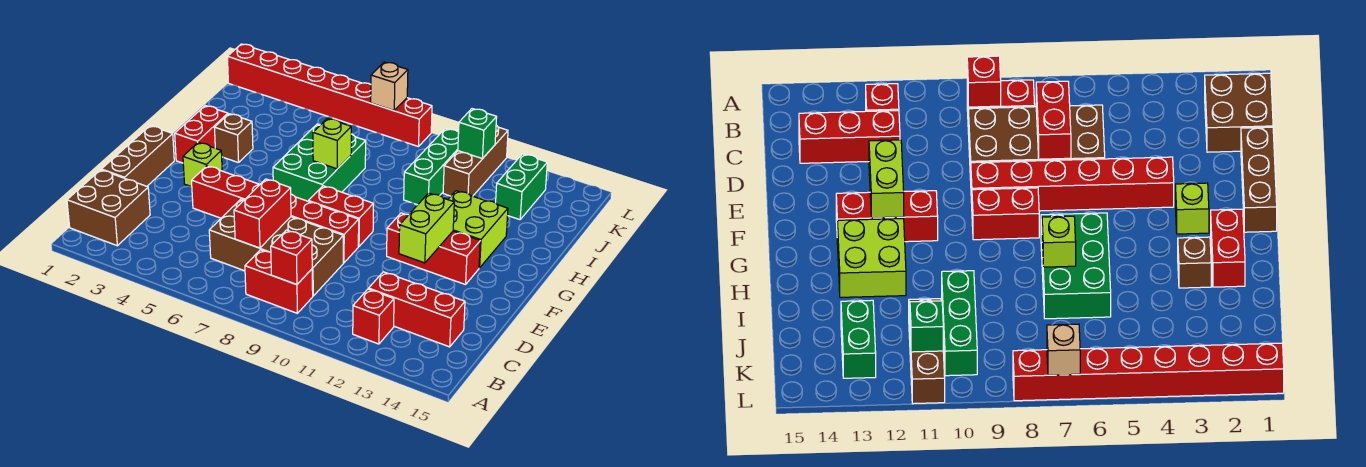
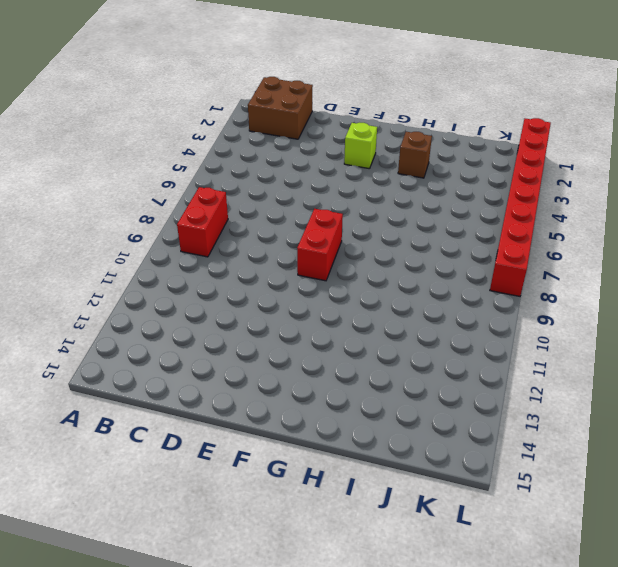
none -> red 1x1 brick [353,289,394,344]
none -> brown 2x4 brick [209,199,343,296]
none -> red 1x3 brick [369,272,465,347]

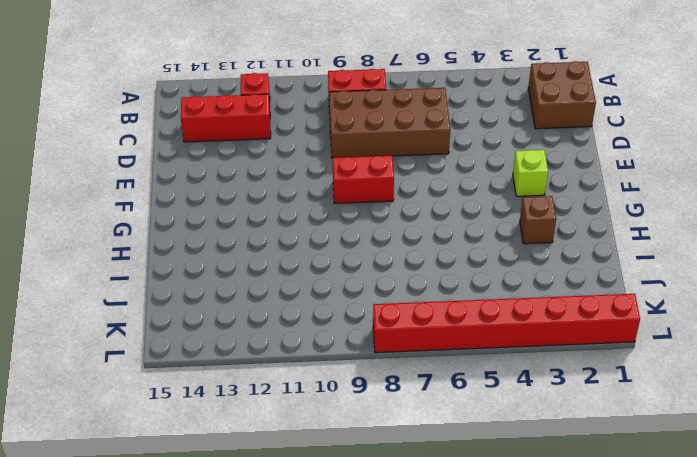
none -> brown 1x3 brick [101,126,174,186]
none -> red 1x6 brick [192,166,359,263]
none -> red 1x3 brick [387,213,480,285]

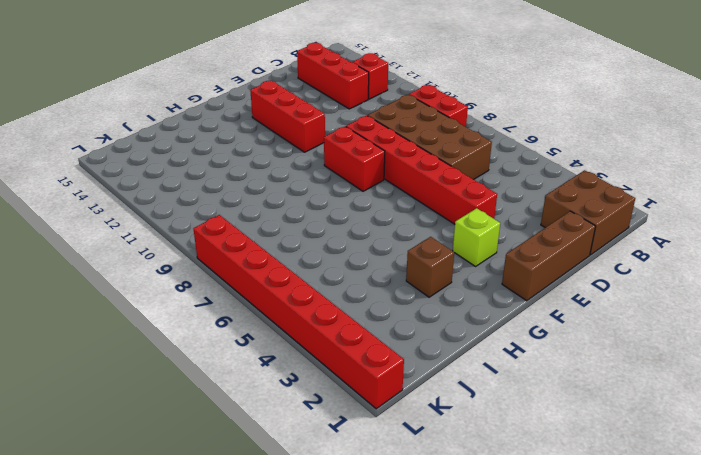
none -> red 1x2 brick [175,106,228,163]
none -> green 2x3 brick [273,124,366,201]
none -> lime 2x2 brick [448,191,508,268]

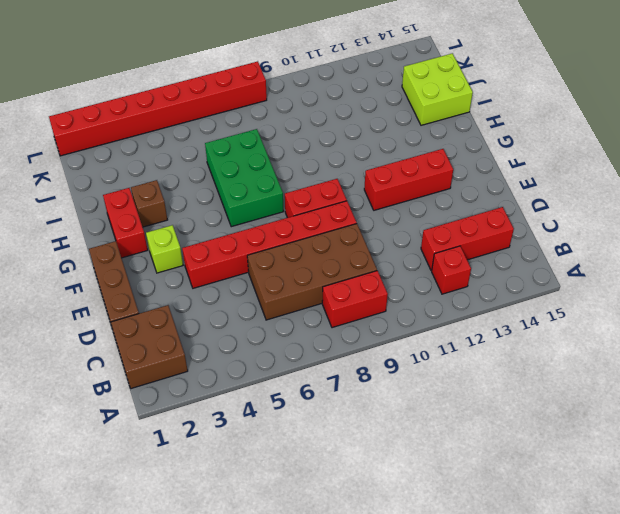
lime 2x2 brick [402,53,473,125] -> lime 2x2 brick moved to [448,191,508,268]
none -> green 1x3 brick [404,129,459,205]
none -> brown 1x3 brick [443,125,508,196]
none -> green 1x2 brick [496,154,547,220]

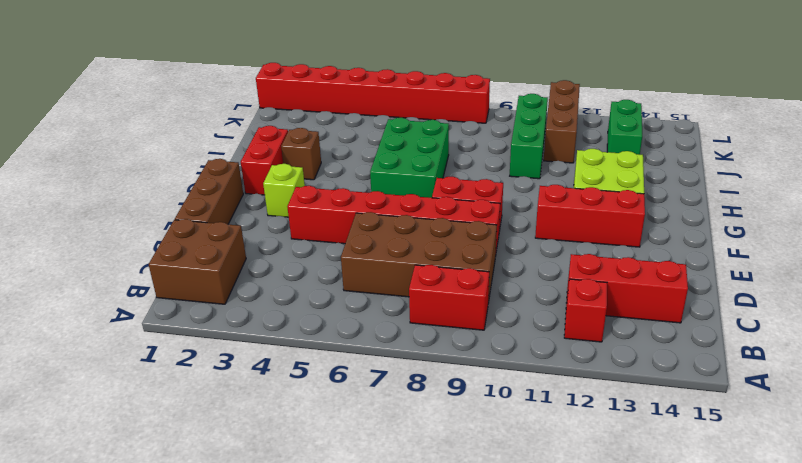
none -> red 1x1 brick [271,230,312,285]
none -> red 1x2 brick [234,179,291,248]
none -> lime 1x2 brick [399,193,454,263]

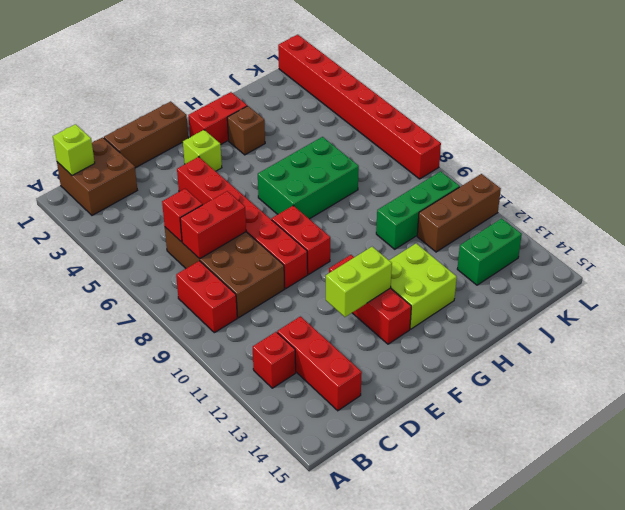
lime 1x1 brick [53,124,95,175] -> lime 1x1 brick moved to [313,118,351,169]
red 1x1 brick [162,189,203,242] -> red 1x1 brick moved to [271,230,312,285]
none -> green 1x1 brick [458,109,497,159]
none -> tan 1x1 brick [371,62,408,111]

